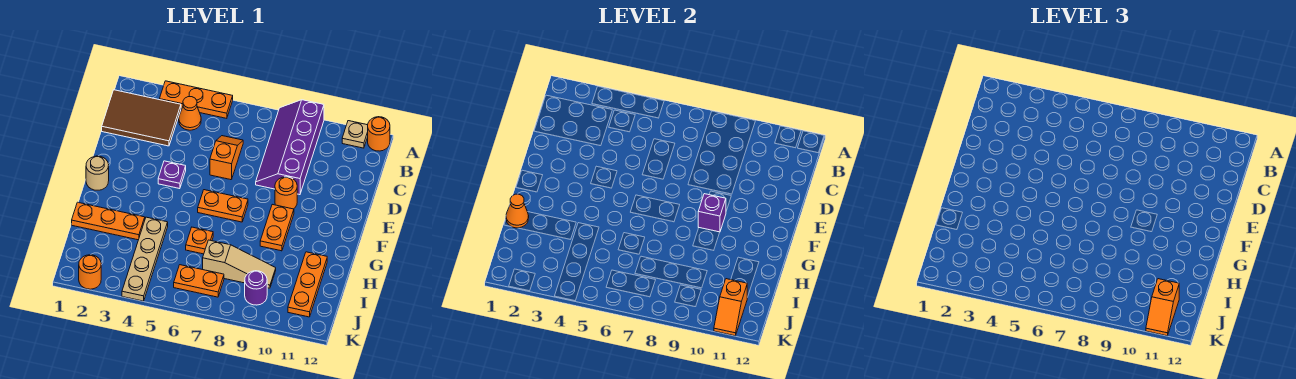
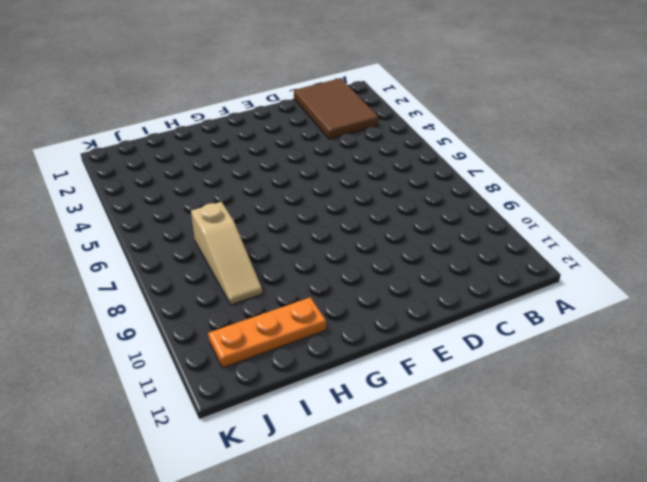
none -> orange 1x3 plate [159,81,233,118]
none -> purple 2x4 slope [256,100,324,195]
none -> tan 1x1 plate [342,121,368,148]

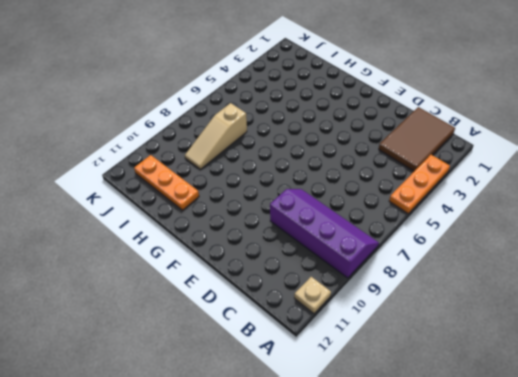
none -> orange 1x1 round brick [368,117,390,151]
none -> orange 1x1 cone [179,97,201,130]
none -> orange 1x2 slope [210,136,243,180]

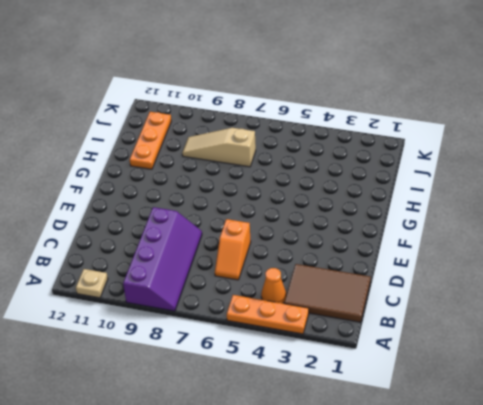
none -> orange 1x1 round brick [368,117,390,151]
none -> purple 1x1 plate [158,161,186,189]
none -> orange 1x1 round brick [275,177,297,209]

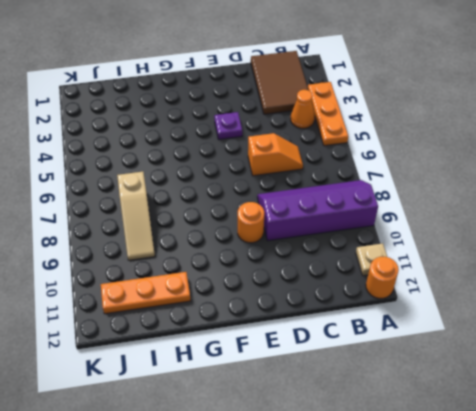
none -> tan 1x1 round brick [86,156,109,190]
none -> orange 1x2 plate [198,190,248,222]
none -> orange 1x2 plate [260,204,294,251]

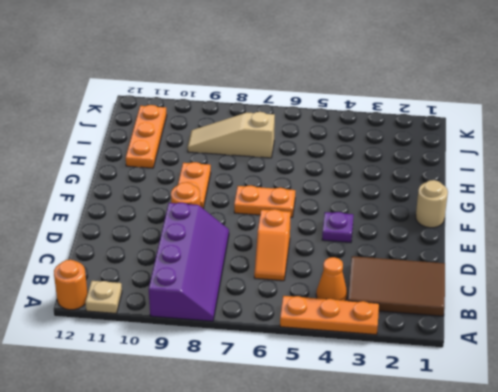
none -> orange 1x3 plate [72,202,145,240]
none -> tan 1x4 plate [122,217,168,301]
none -> orange 1x1 plate [186,227,213,254]

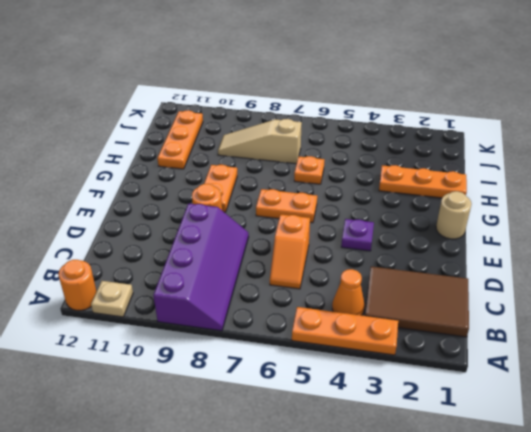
none -> tan 1x4 plate [122,217,168,301]
none -> orange 1x2 plate [174,265,224,297]
none -> purple 1x1 round brick [245,271,267,305]

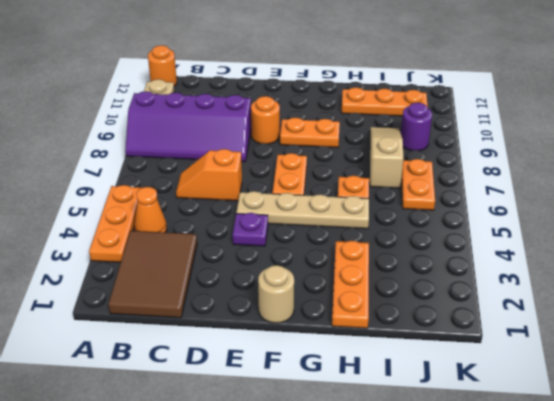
tan 1x4 plate [236,191,369,229] -> tan 1x4 plate moved to [122,217,168,301]
none -> orange 1x1 round brick [79,255,101,289]
none -> purple 1x1 brick [698,194,726,232]
none -> orange 1x1 cone [506,194,529,228]

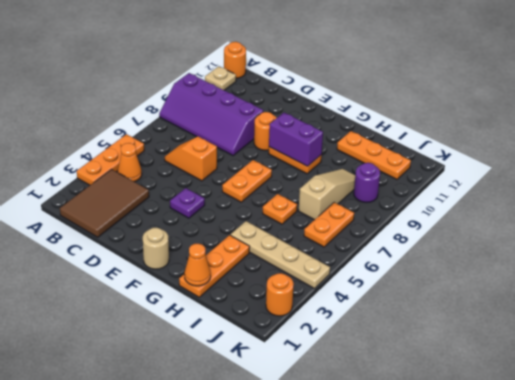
purple 1x2 brick [269,113,323,166] -> purple 1x1 brick [698,194,726,232]
none -> orange 1x2 slope [714,279,747,336]
none -> orange 1x2 slope [1146,279,1179,336]

